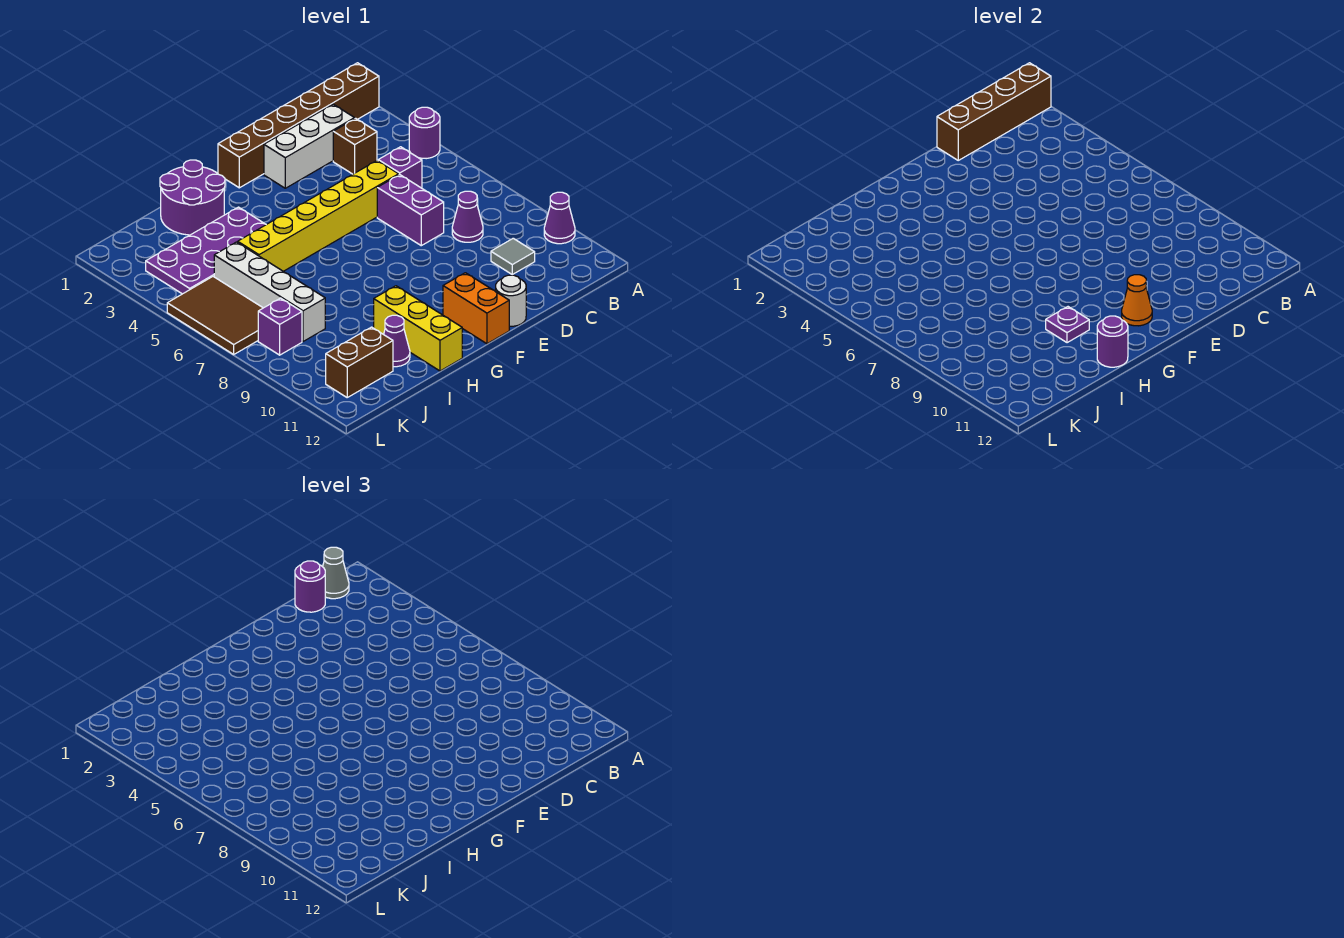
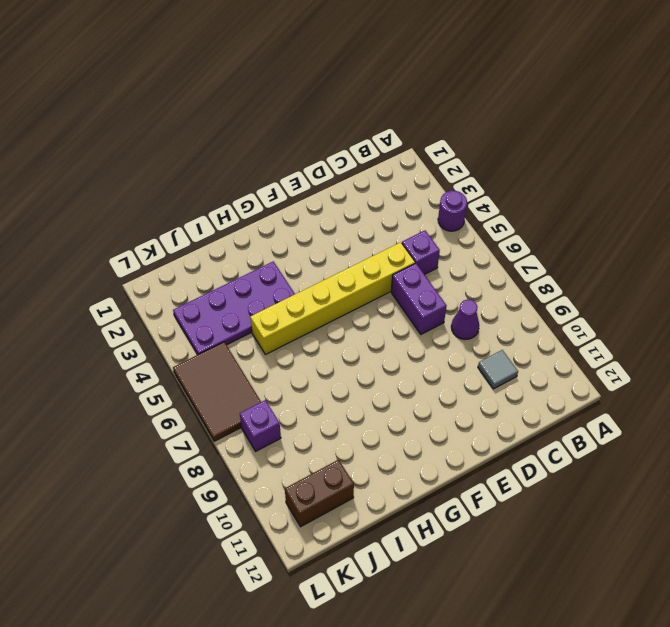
none -> brown 1x6 brick [218,63,379,188]
none -> purple 1x1 cone [544,192,575,244]
none -> white 1x3 brick [264,104,355,188]

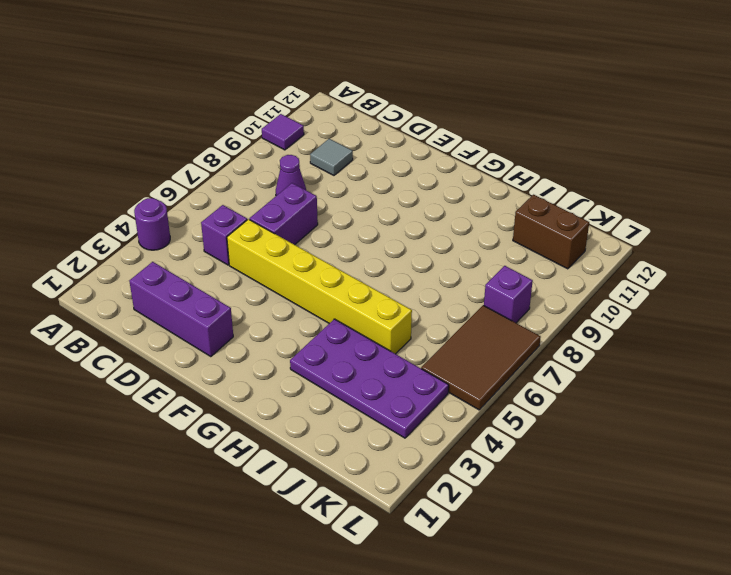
purple 1x1 tile [262,114,304,150] -> purple 1x1 cone [544,192,575,244]
purple 1x3 brick [129,262,233,357] -> white 1x3 brick [264,104,355,188]
none -> brown 1x6 brick [218,63,379,188]
none -> brown 1x1 brick [333,118,377,174]
none -> white 1x1 round brick [496,275,526,326]

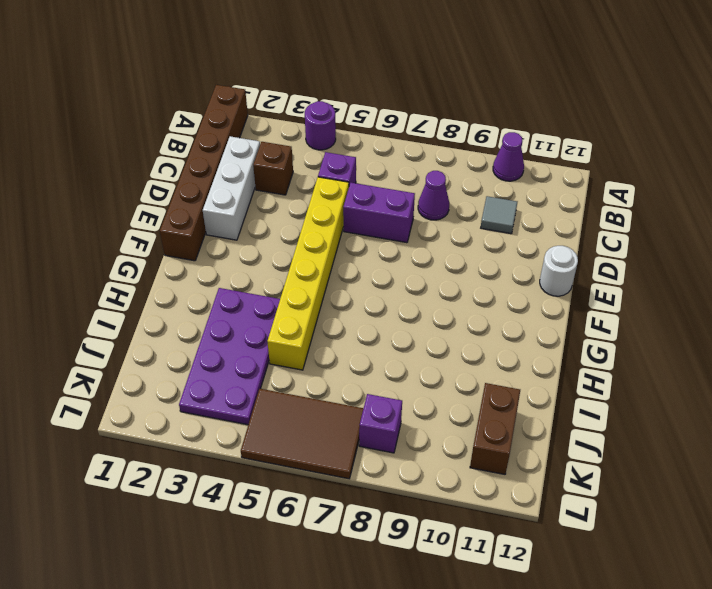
none -> orange 1x2 brick [443,273,509,344]
none -> purple 2x2 round brick [160,160,225,235]
none -> yellow 1x3 brick [374,286,462,371]

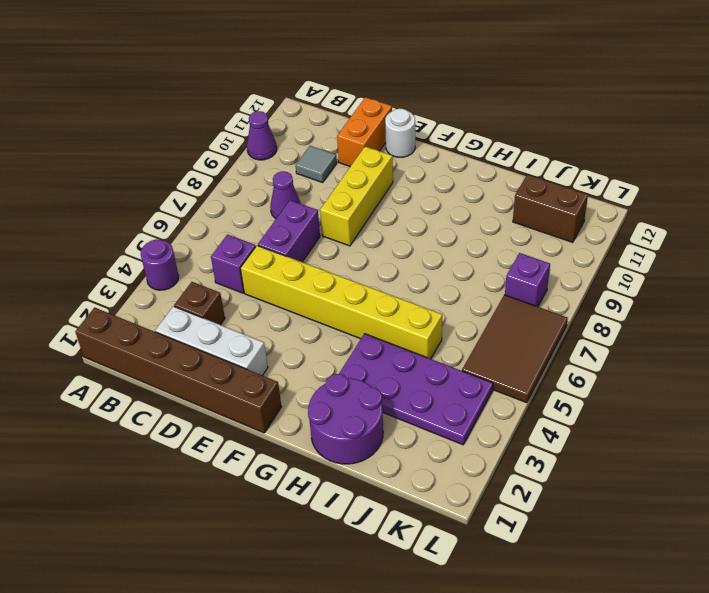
orange 1x2 brick [337,97,392,167] -> orange 1x2 brick moved to [443,273,509,344]
yellow 1x3 brick [320,146,393,246] -> yellow 1x3 brick moved to [374,286,462,371]
none -> purple 1x1 cone [384,315,410,367]
none -> white 1x4 brick [214,242,325,341]
none -> brown 1x4 brick [937,63,1051,160]

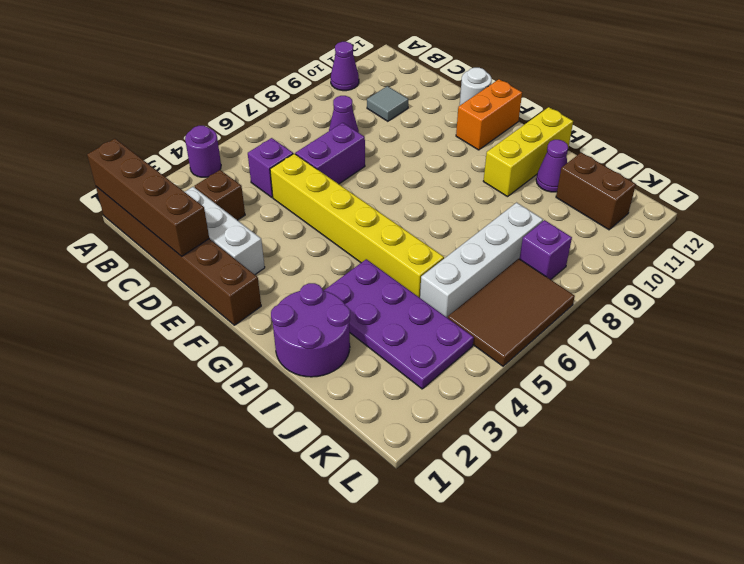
none -> orange 1x1 cone [1122,275,1152,326]
none -> purple 1x1 plate [1046,307,1089,343]
none -> purple 1x1 round brick [1097,316,1128,367]

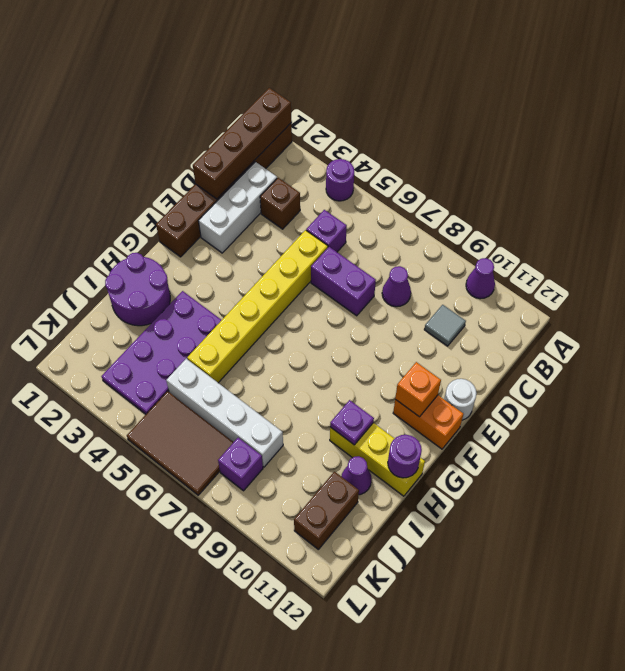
orange 1x1 brick [395,362,441,417] -> orange 1x1 cone [1122,275,1152,326]
none -> grey 1x1 cone [323,547,349,599]
none -> purple 1x1 round brick [295,561,325,612]

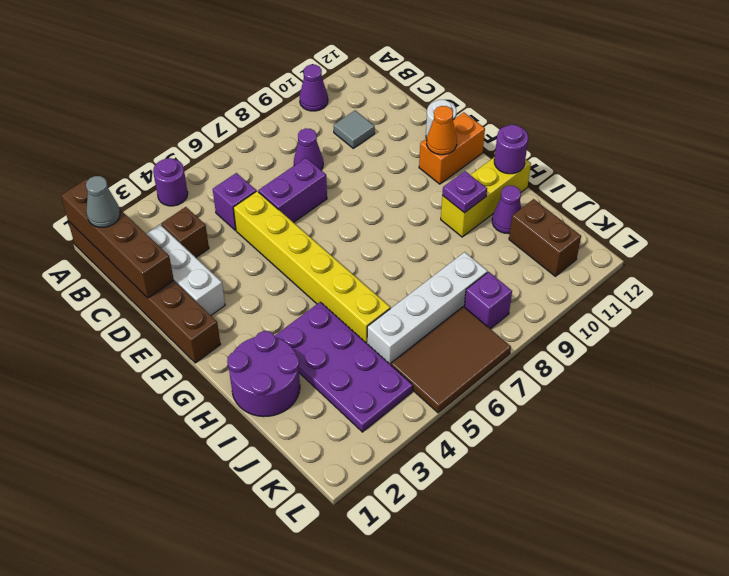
none -> purple 1x1 round brick [295,561,325,612]

